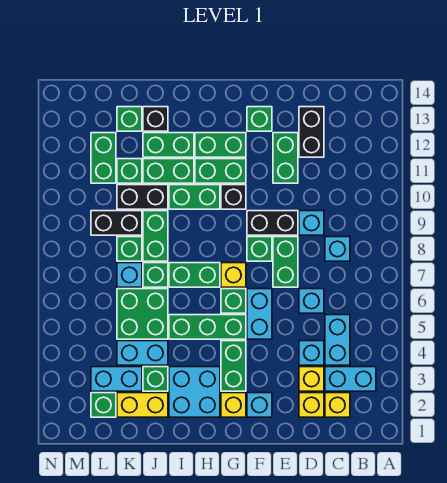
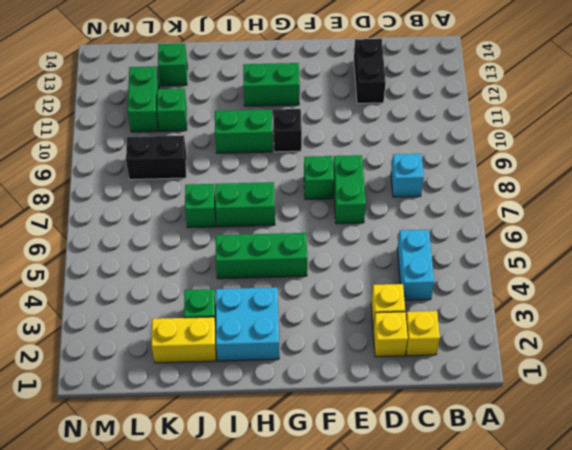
none -> cyan 1x2 brick [325,367,376,391]
none -> cyan 1x1 brick [299,341,324,365]
none -> cyan 1x1 brick [299,289,324,313]
none -> cyan 1x1 brick [299,211,324,235]

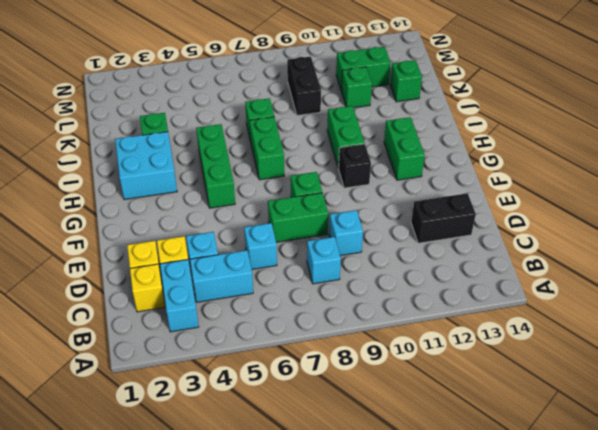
none -> black 1x2 brick [247,211,298,235]
none -> green 1x2 brick [273,133,298,183]
none -> cyan 1x1 brick [247,393,272,417]
none -> cyan 1x2 brick [247,289,272,339]

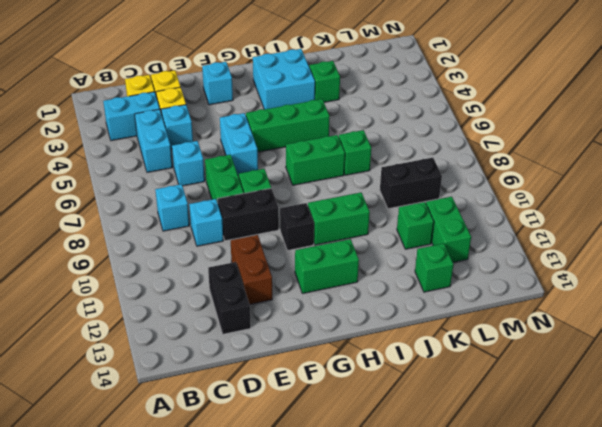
brown 1x2 brick [231,235,272,304] -> green 1x2 brick [273,133,298,183]
none -> green 1x1 brick [247,107,272,131]
none -> yellow 1x1 brick [221,393,246,417]
none -> green 1x2 brick [221,341,246,391]
none -> green 1x1 brick [221,289,246,313]

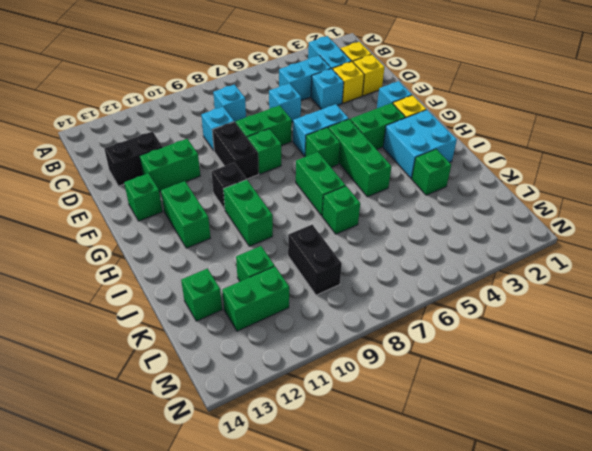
none -> yellow 1x1 brick [221,263,246,287]
none -> green 1x2 brick [195,159,246,183]
none -> green 1x2 brick [143,159,194,183]
none -> green 1x2 brick [143,133,194,157]

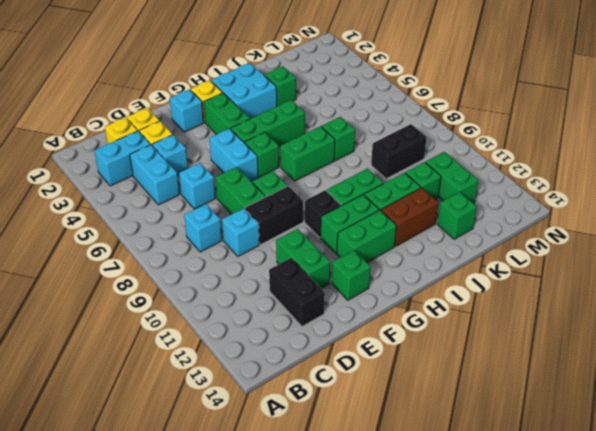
brown 1x2 brick [381,188,438,246] -> green 1x2 brick [143,133,194,157]
none -> yellow 1x1 brick [221,263,246,287]
none -> yellow 1x2 brick [117,393,168,417]
none -> cyan 1x2 brick [117,341,168,365]
none -> green 2x2 brick [117,289,168,339]

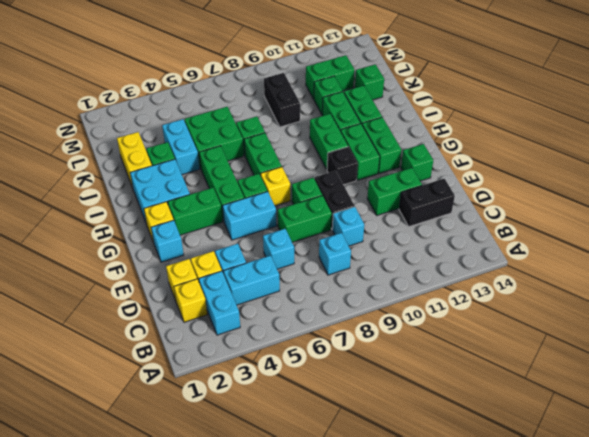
none -> green 1x2 brick [143,211,168,261]
none -> black 1x2 brick [117,185,168,209]
none -> black 1x1 brick [143,107,168,131]
none -> cyan 1x2 brick [91,367,142,391]

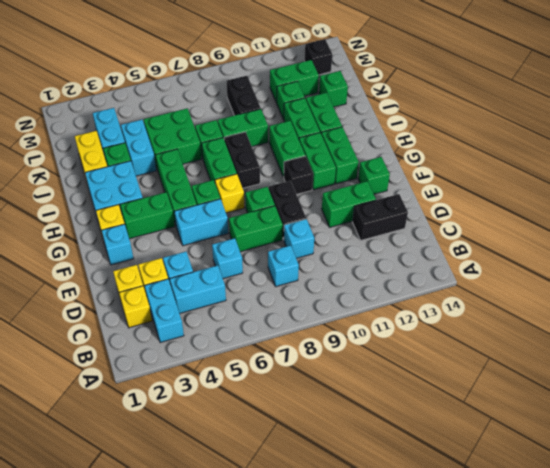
black 1x2 brick [224,132,260,188] -> black 1x2 brick moved to [117,185,168,209]
black 1x1 brick [305,39,332,75] -> black 1x1 brick moved to [143,107,168,131]
none -> cyan 1x1 brick [117,263,142,287]
none -> green 1x1 brick [117,237,142,261]
none -> green 1x1 brick [91,393,116,417]

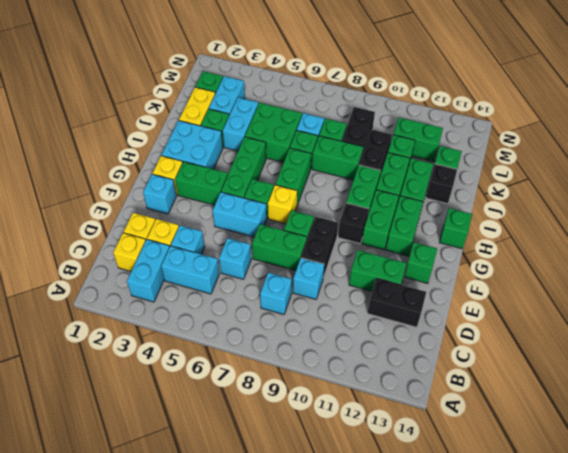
green 1x1 brick [439,208,472,249] -> none

